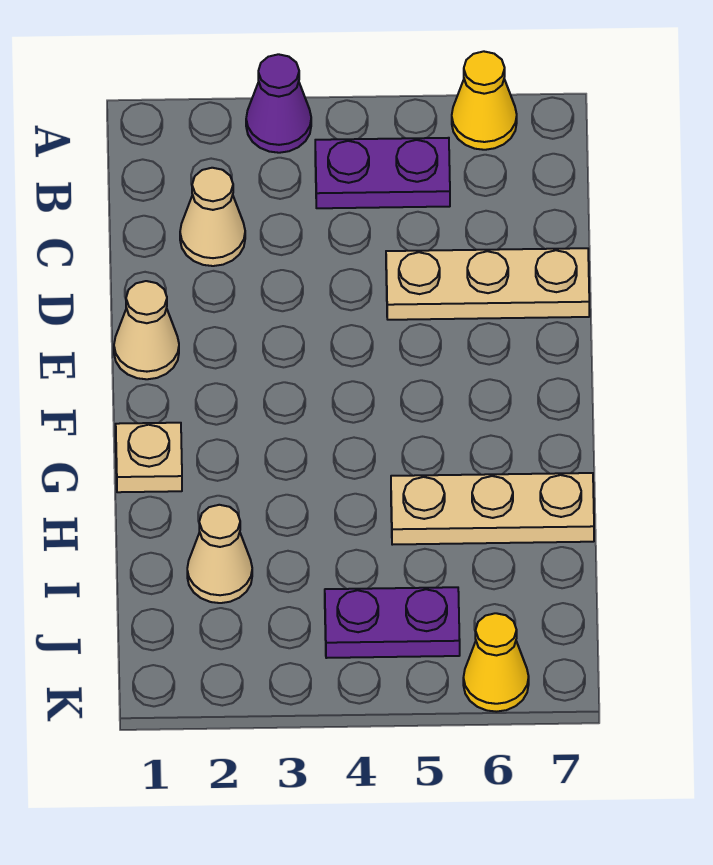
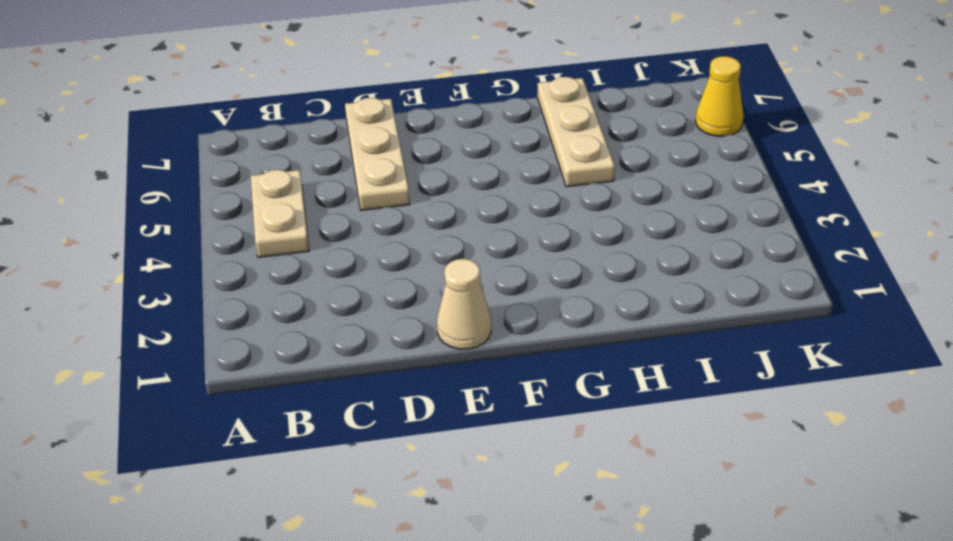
tan 1x2 plate [251,170,309,257] -> purple 1x2 plate [315,138,450,208]
none -> purple 1x1 cone [246,54,311,153]
none -> yellow 1x1 cone [452,51,517,150]

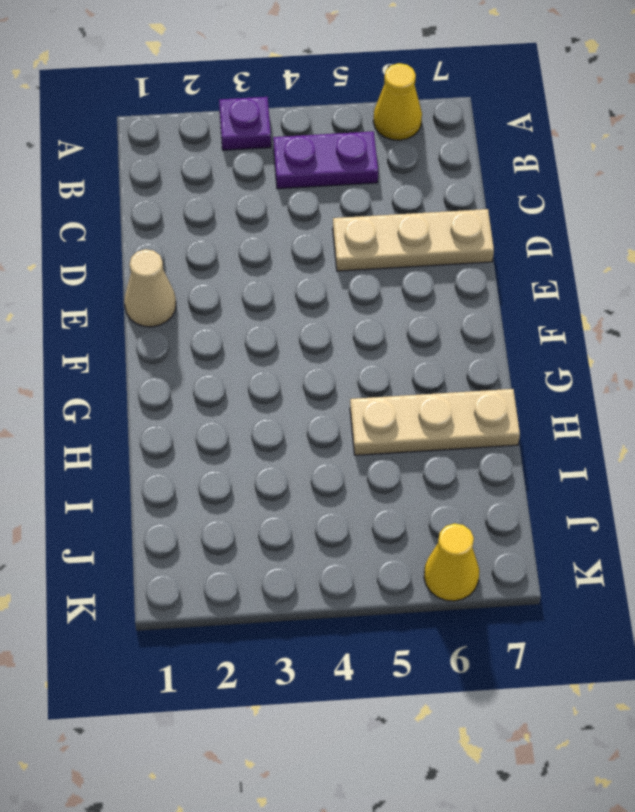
purple 1x1 plate [219,97,271,150] -> purple 1x1 cone [246,54,311,153]
none -> tan 1x1 cone [180,168,245,266]
none -> tan 1x1 plate [116,423,182,492]

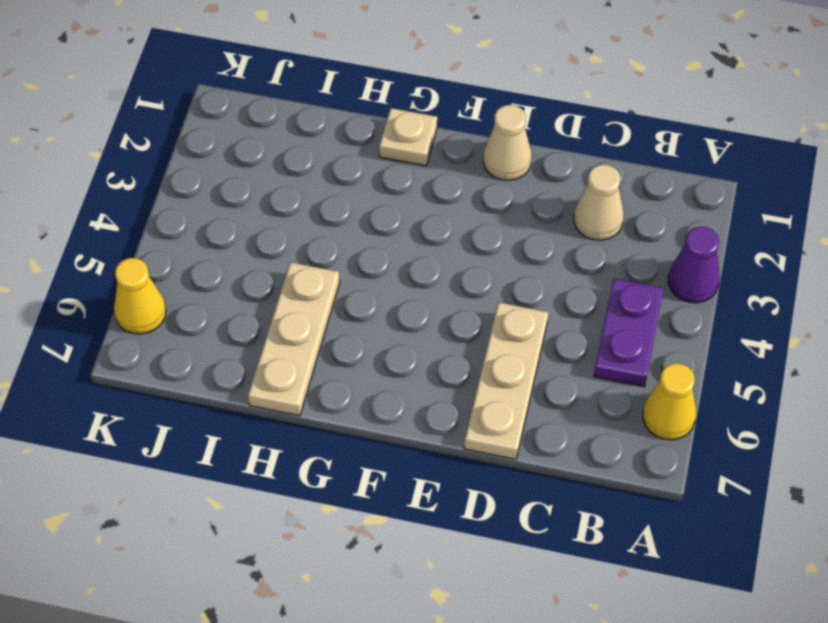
none -> tan 1x1 cone [187,505,252,603]
none -> purple 1x2 plate [325,587,460,658]

